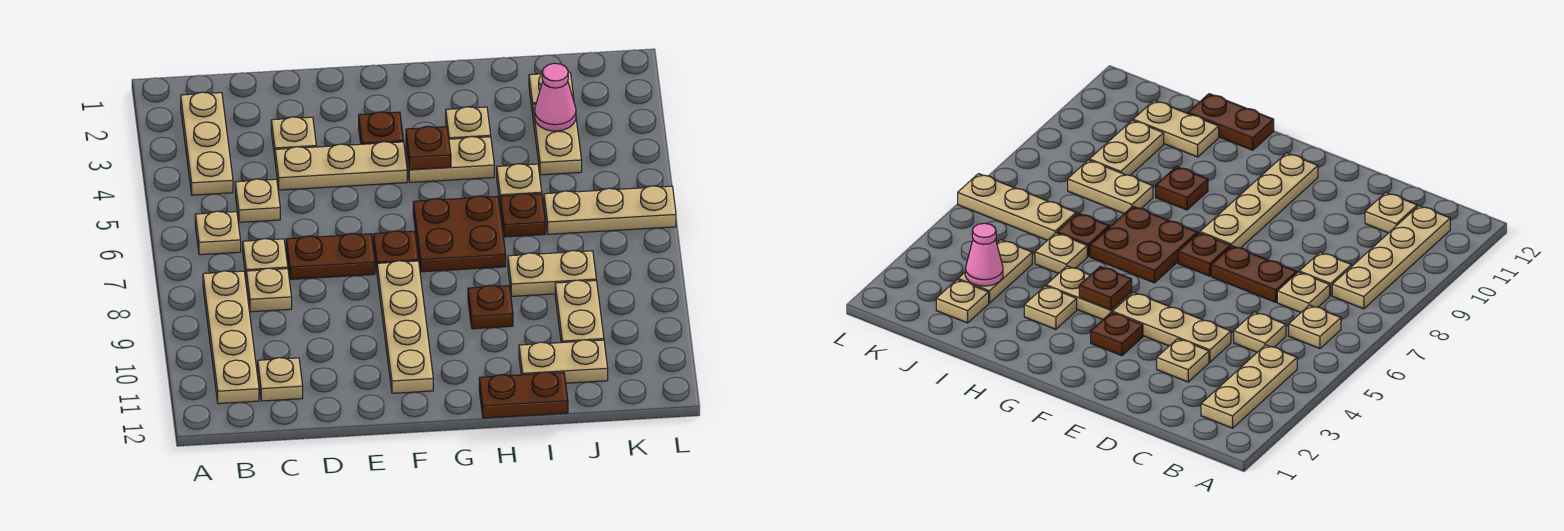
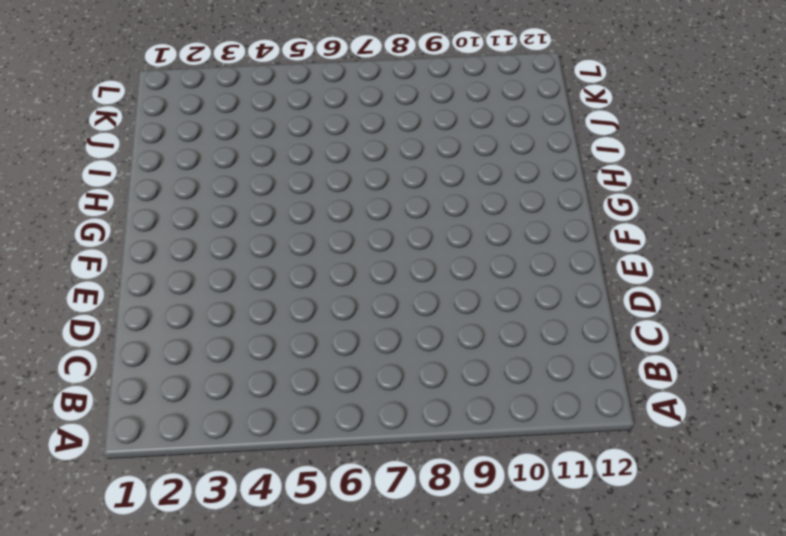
none -> tan 1x3 plate [181,92,233,195]
none -> tan 1x1 plate [195,211,241,255]
none -> tan 1x4 plate [203,271,259,404]

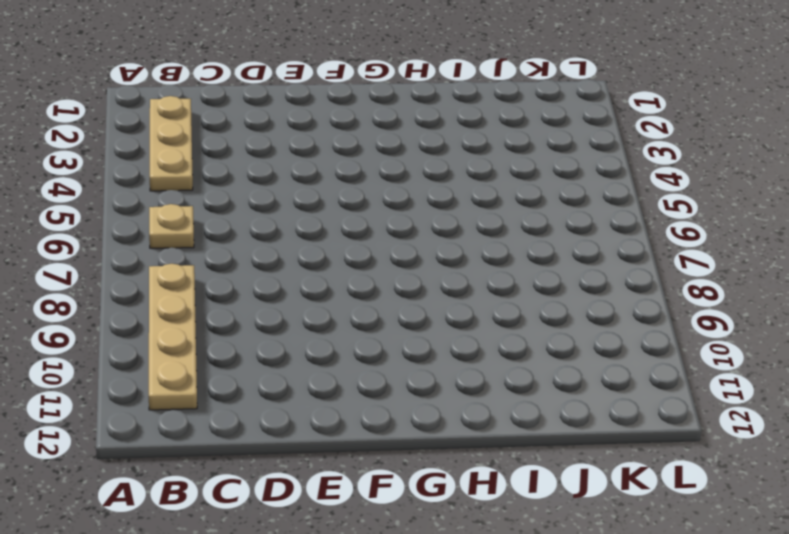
none -> tan 1x1 plate [235,179,280,222]
none -> tan 1x1 plate [243,239,288,282]
none -> tan 1x1 plate [247,268,292,312]

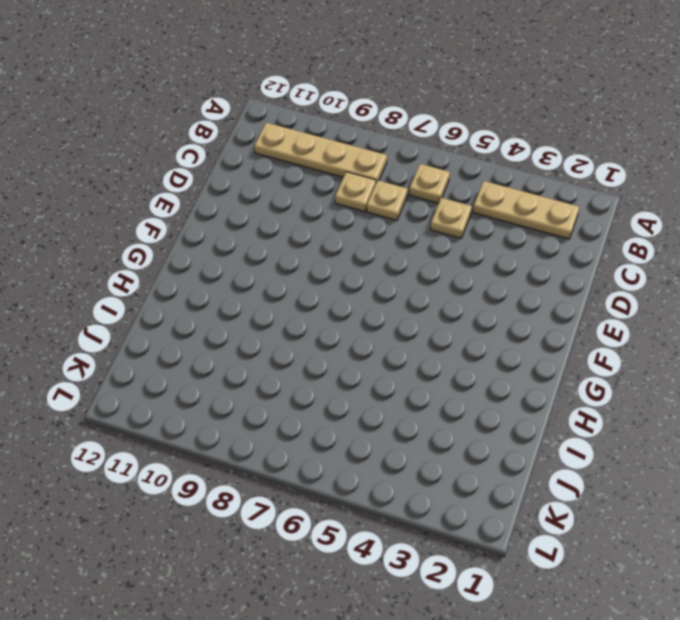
none -> tan 1x1 plate [258,358,303,401]
none -> tan 1x1 plate [271,117,316,157]
none -> tan 1x3 plate [275,142,407,190]

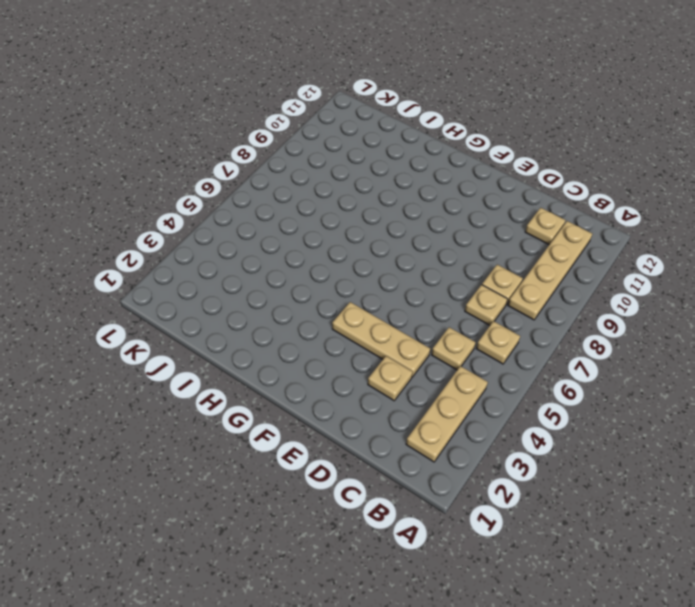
none -> brown 1x2 plate [286,233,375,279]
none -> brown 1x1 plate [359,112,404,144]
none -> brown 1x1 plate [373,231,418,270]

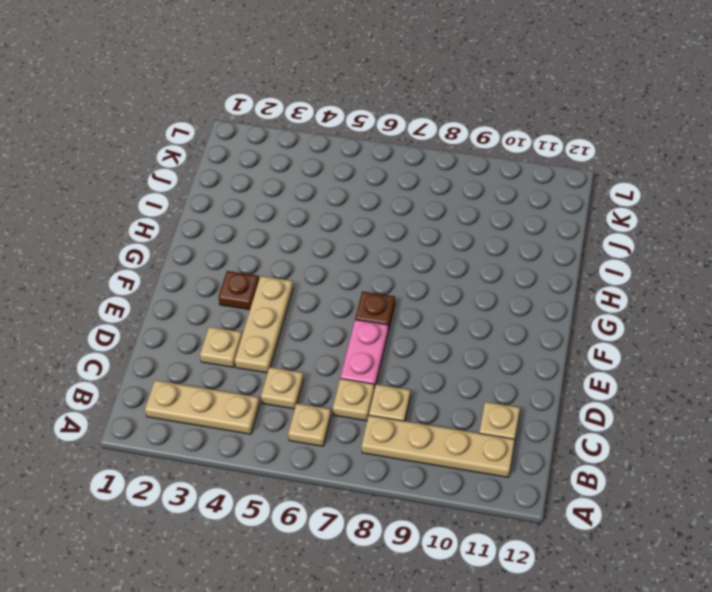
pink 1x2 plate [340,320,388,390] -> brown 1x2 plate [286,233,375,279]
none -> tan 1x4 plate [377,261,433,393]
none -> tan 1x2 plate [406,137,494,182]
none -> brown 2x2 plate [413,196,506,272]

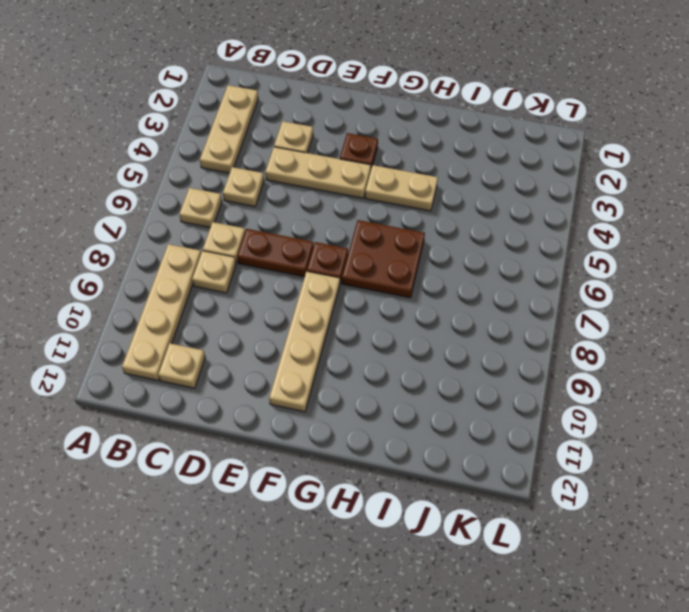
none -> tan 1x1 plate [446,107,491,139]
none -> brown 1x1 plate [468,285,513,329]
none -> brown 1x2 plate [479,372,568,418]

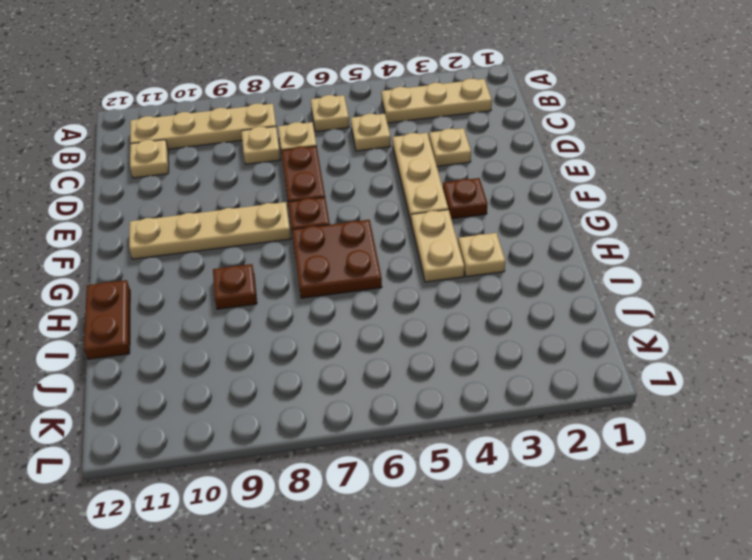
none -> tan 1x1 plate [497,164,542,201]
none -> brown 1x1 plate [500,194,545,237]
none -> tan 1x2 plate [508,251,596,296]

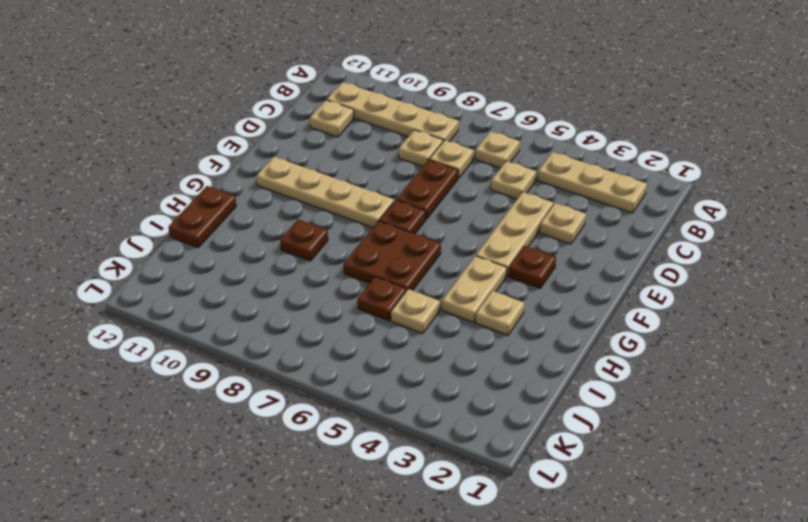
none -> tan 1x2 plate [508,251,596,296]
none -> tan 1x2 plate [519,340,608,383]
none -> tan 1x1 plate [529,72,574,114]

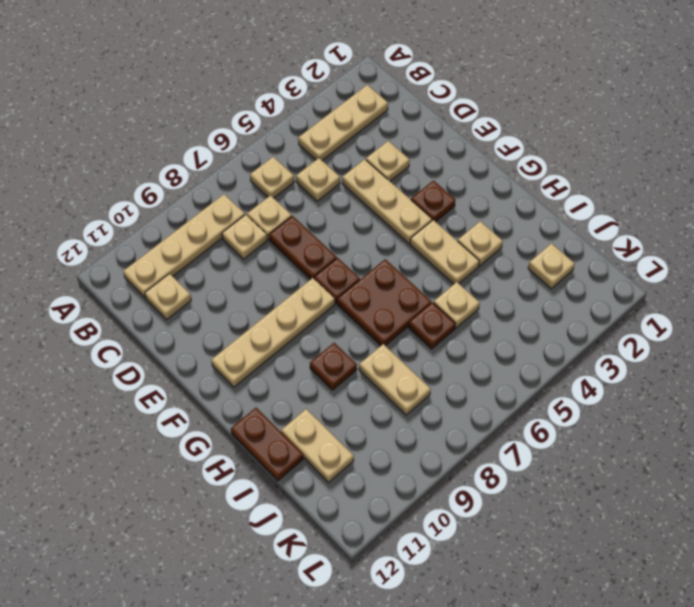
none -> tan 1x2 plate [533,104,582,175]
none -> tan 1x3 plate [544,186,676,234]
none -> tan 1x2 plate [555,280,604,343]

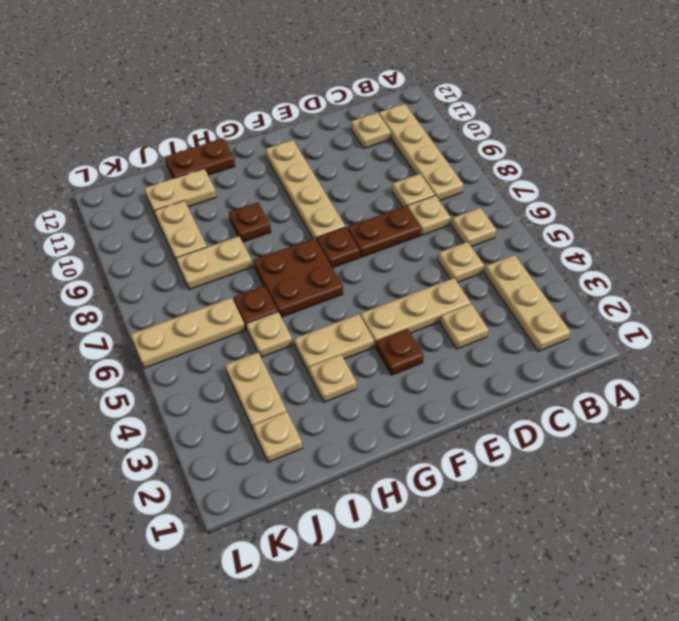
none -> brown 1x1 plate [406,126,451,170]
none -> pink 1x1 cone [535,63,576,131]

